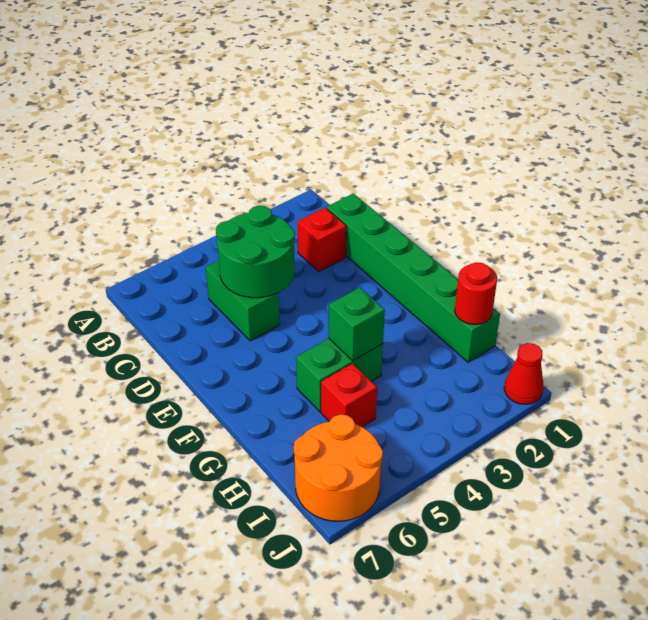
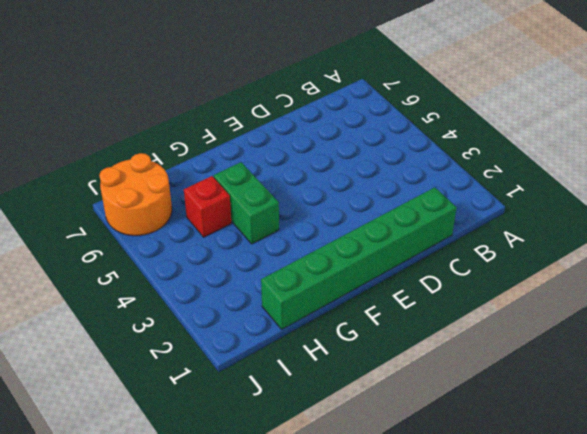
none -> red 1x1 brick [298,208,346,271]
none -> green 1x2 brick [206,261,280,341]

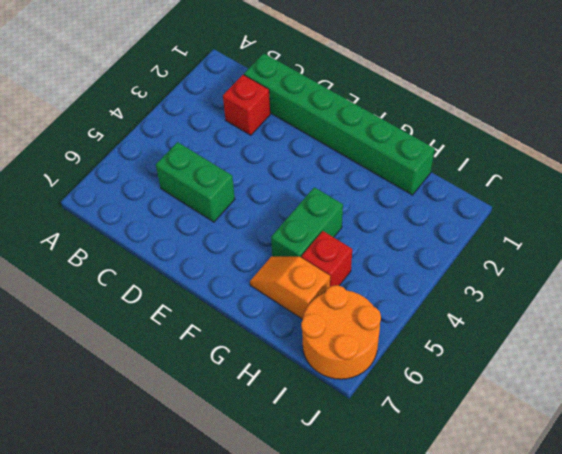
orange 1x2 slope [250,257,330,319] -> none
none -> red 1x1 cone [504,343,543,404]
none -> green 2x2 round brick [216,206,295,298]

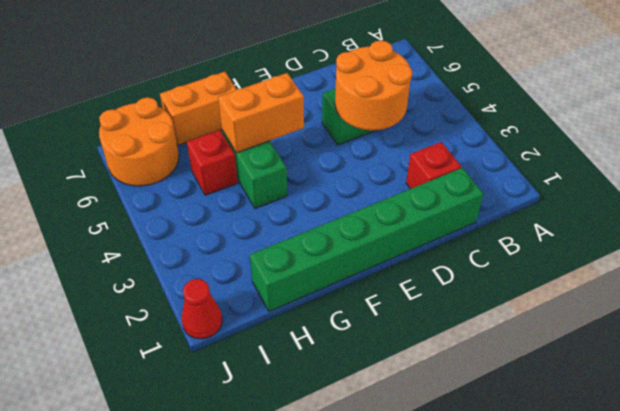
orange 2x2 round brick [335,40,412,130] -> green 2x2 round brick [216,206,295,298]
orange 1x2 brick [218,73,304,153] -> none
orange 1x2 brick [160,72,237,145] -> none
none -> green 1x1 brick [329,288,385,361]
none -> red 1x1 round brick [455,262,497,325]

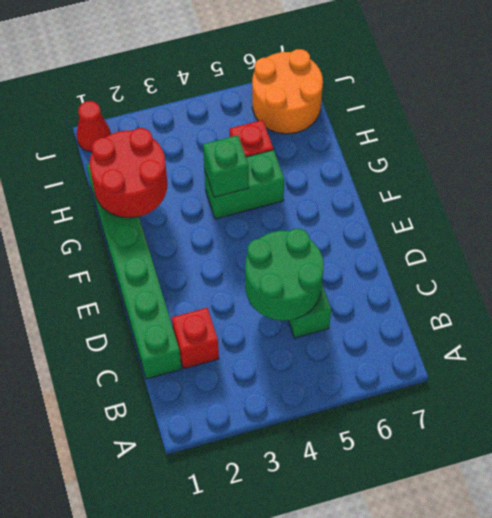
red 2x2 round brick [90,128,167,218] -> red 1x1 round brick [455,262,497,325]

